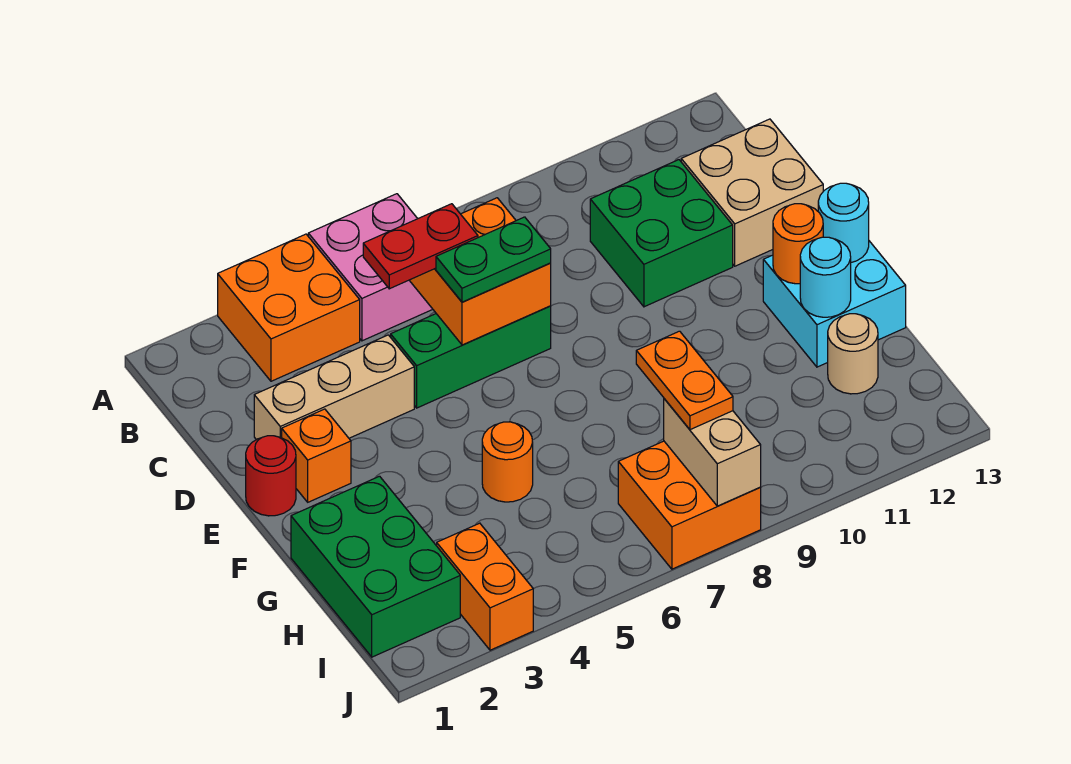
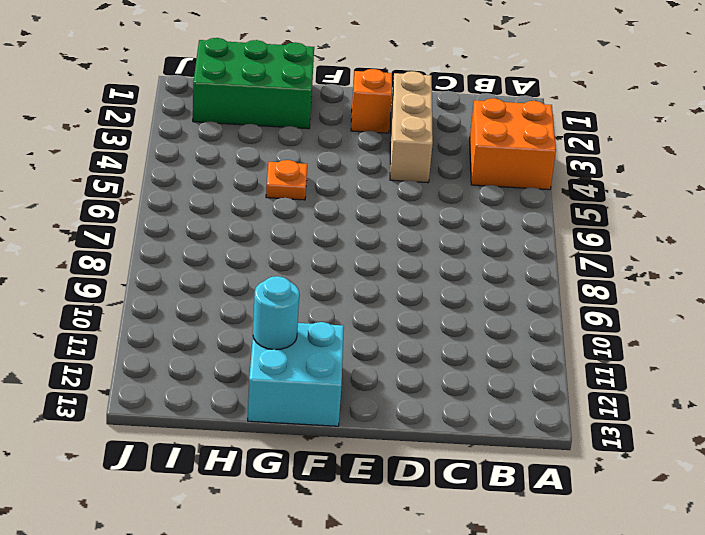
orange 1x1 plate [266,160,307,200] -> orange 1x1 round brick [482,422,533,502]
none -> pink 2x2 brick [308,194,433,341]
none -> green 2x2 brick [590,160,733,307]
none -> tan 2x2 brick [681,119,823,266]

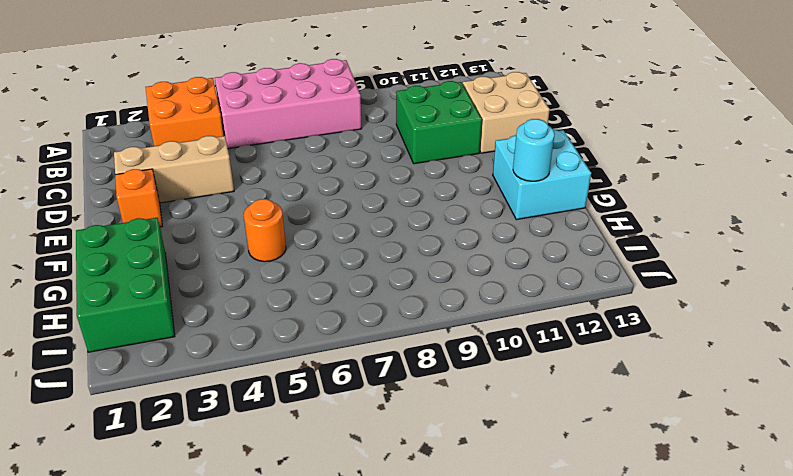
pink 2x4 brick [215,59,362,149] -> pink 2x2 brick [308,194,433,341]
none -> green 1x3 brick [391,306,551,408]
none -> red 1x1 round brick [246,436,296,516]
none -> tan 1x1 round brick [828,314,878,394]

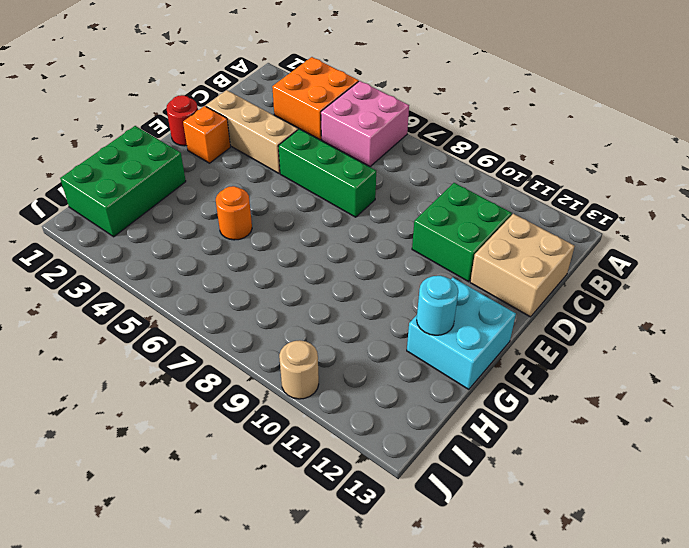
tan 1x1 round brick [279,340,319,399] -> tan 1x1 round brick moved to [828,314,878,394]
none -> orange 1x2 brick [437,523,533,650]
none -> orange 2x2 brick [618,441,761,569]
none -> orange 2x2 brick [409,198,551,345]

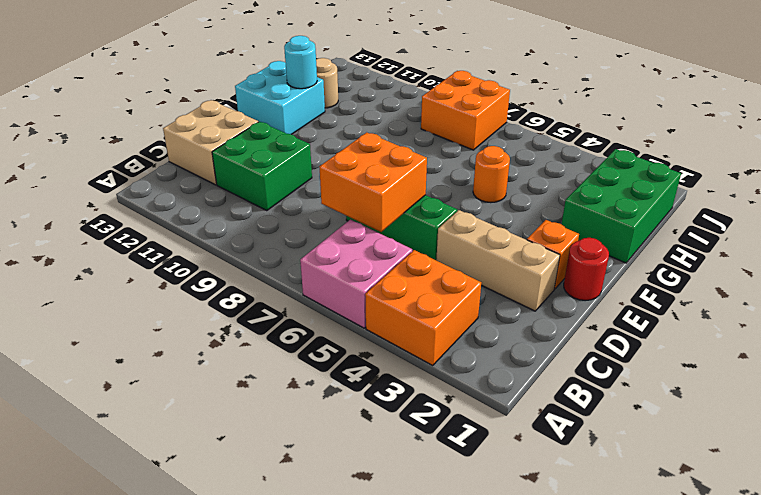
none -> orange 1x2 brick [437,523,533,650]
none -> orange 1x1 round brick [773,204,823,284]
none -> cyan 1x1 round brick [818,183,869,262]

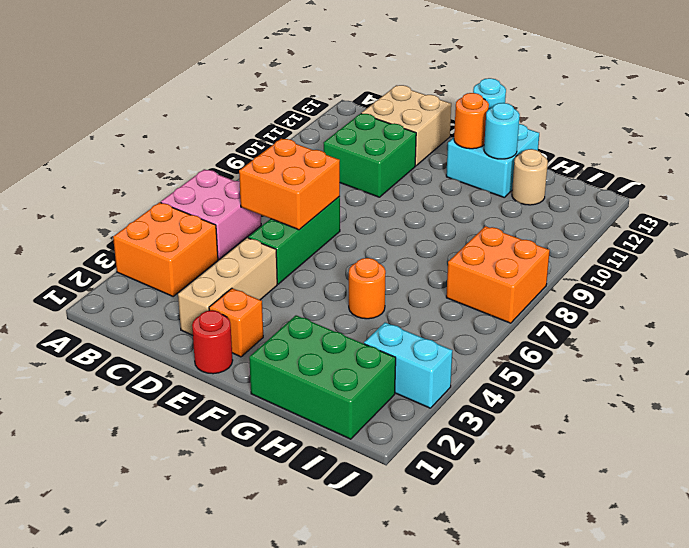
cyan 1x2 brick [364,322,453,408] -> orange 1x2 brick [437,523,533,650]
none -> tan 1x2 brick [664,399,761,506]
none -> red 1x2 plate [363,204,478,289]
none -> green 1x2 plate [436,217,551,302]

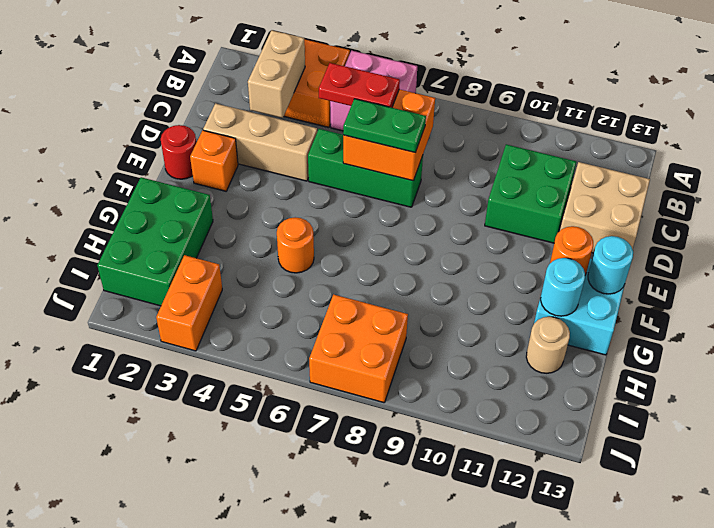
tan 1x2 brick [248,30,305,118] -> tan 1x2 brick moved to [664,399,761,506]
none -> orange 1x2 plate [636,331,733,430]

